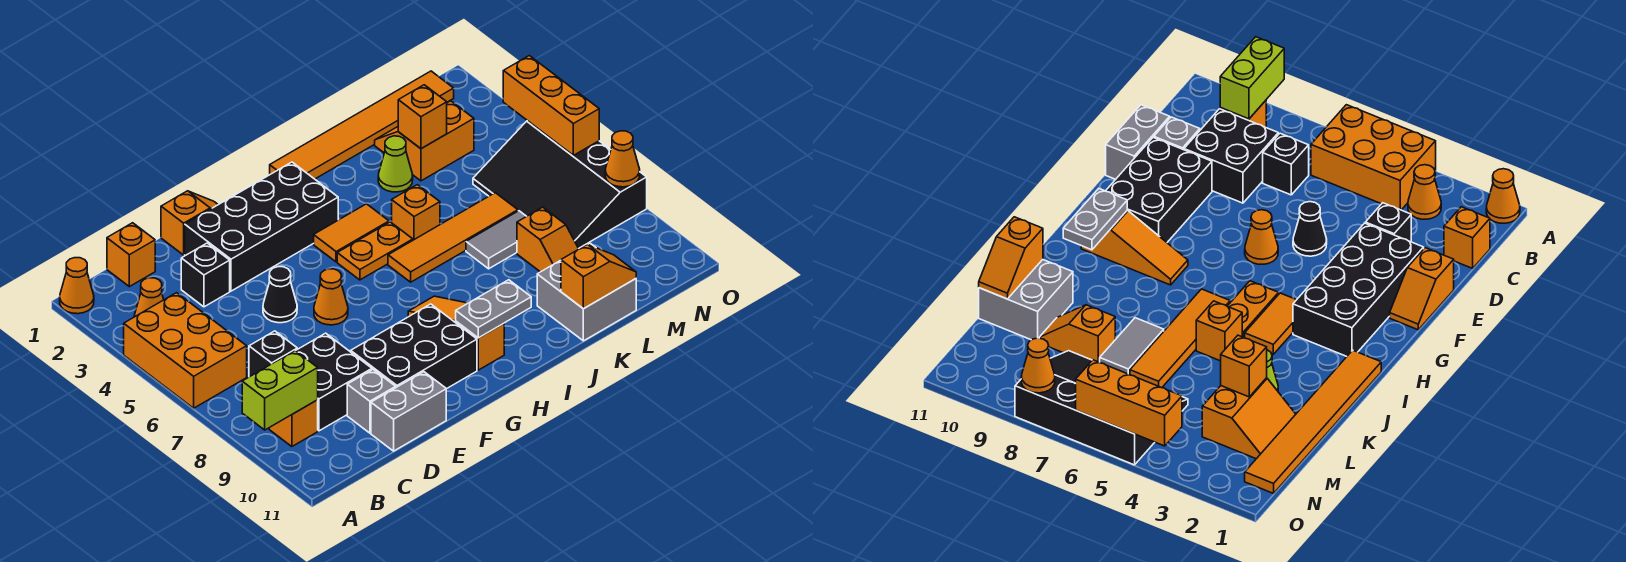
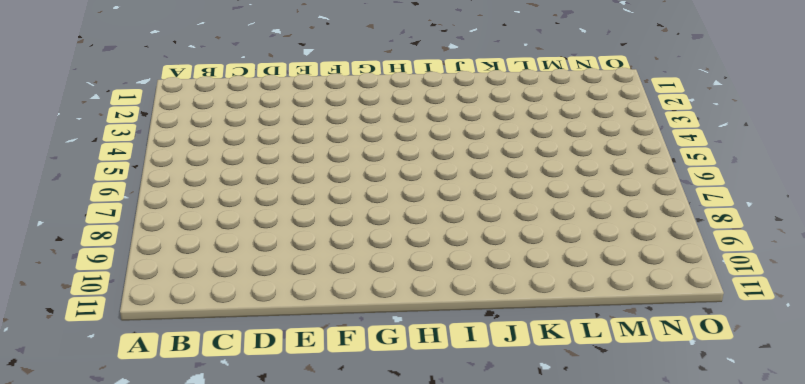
none -> orange 1x1 cone [60,258,94,314]
none -> orange 2x3 brick [124,293,247,408]
none -> orange 1x1 cone [134,278,164,317]
none -> orange 1x1 brick [269,400,318,447]

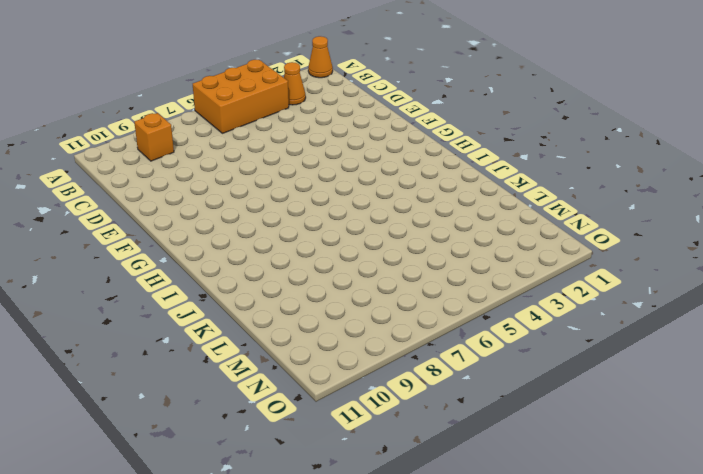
none -> orange 1x1 brick [107,223,155,287]
none -> black 1x1 brick [249,331,297,377]
none -> black 2x2 brick [296,333,372,431]
none -> black 1x1 brick [181,243,230,307]

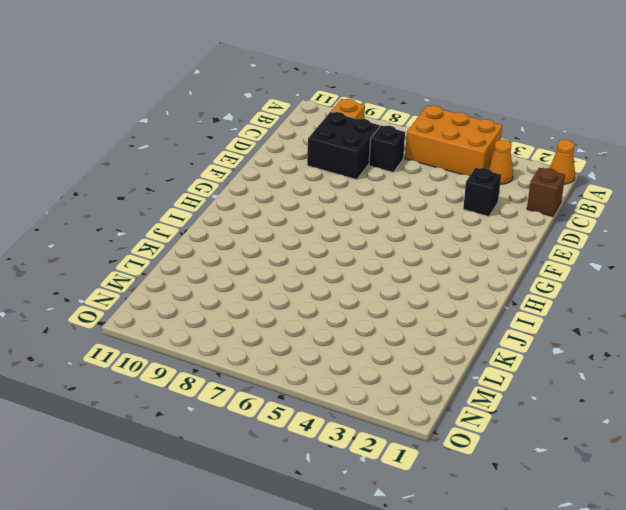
brown 1x1 brick [527,168,565,217] -> orange 1x1 brick [107,223,155,287]
none -> grey 1x1 brick [347,370,396,433]
none -> grey 1x2 brick [371,372,446,451]
none -> orange 1x2 slope [161,191,218,255]
none -> black 2x4 brick [185,162,338,291]

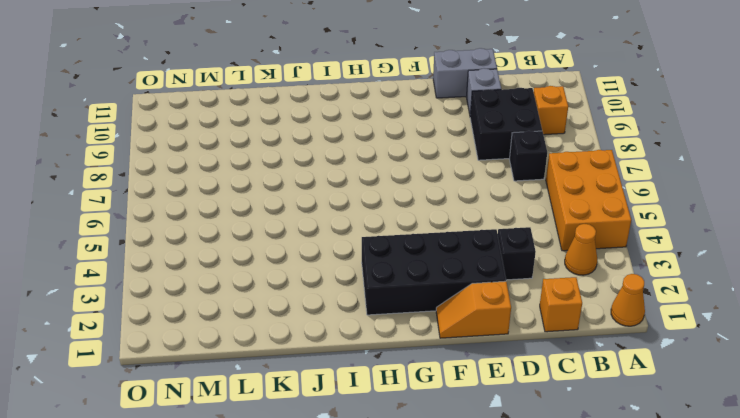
none -> black 1x1 cone [263,267,297,323]
none -> black 2x3 brick [351,304,477,389]
none -> orange 1x1 cone [314,269,348,325]
none -> orange 1x2 tile [314,204,389,262]

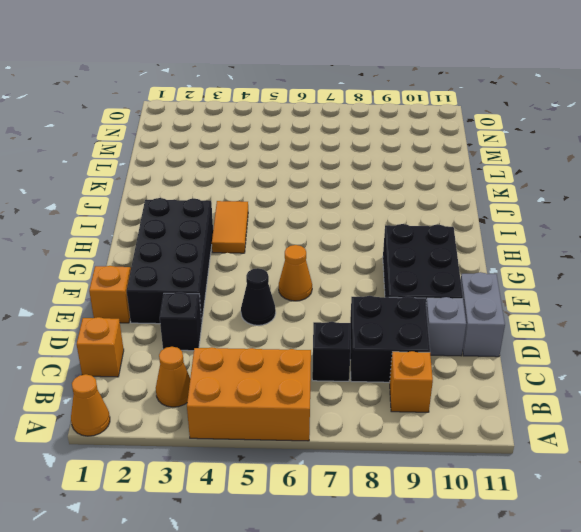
none -> orange 1x2 plate [337,222,413,280]
none -> orange 1x3 slope [408,296,504,370]
none -> orange 1x6 tile [270,71,454,179]
none -> orange 1x4 tile [388,193,518,282]

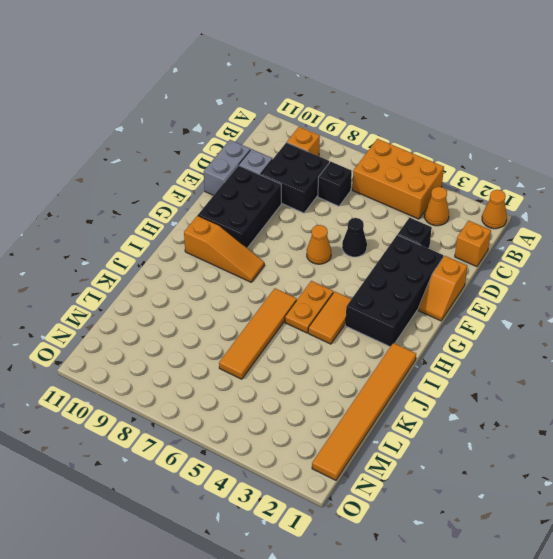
none -> orange 1x1 brick [392,185,440,240]
none -> lime 1x1 cone [378,136,413,192]
none -> grey 1x2 tile [466,211,526,269]
none -> grey 2x2 brick [537,243,636,341]

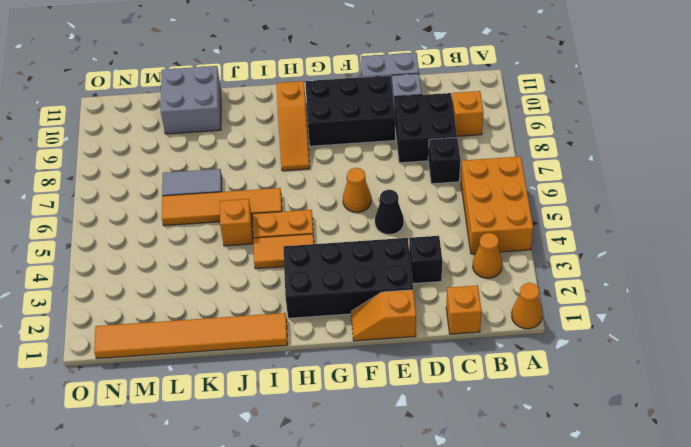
none -> lime 1x1 cone [378,136,413,192]
none -> orange 2x2 slope [375,101,474,181]
none -> orange 1x2 slope [517,207,579,272]
none -> black 3x4 slope [473,121,647,248]

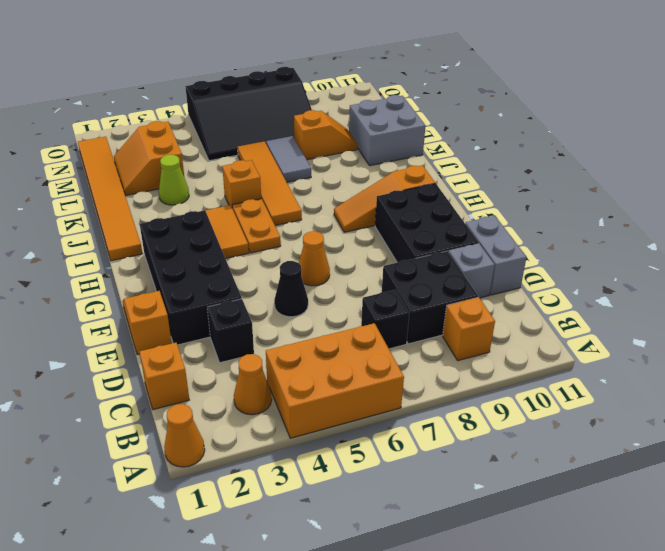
none -> lime 1x2 brick [242,351,318,430]
none -> grey 1x2 plate [456,280,531,338]
none -> orange 1x2 slope [561,244,636,309]
none -> orange 1x1 brick [398,85,447,149]

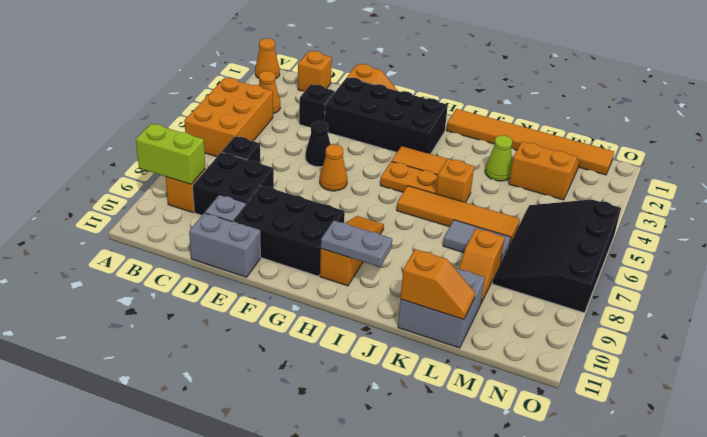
none -> orange 1x1 brick [398,85,447,149]
none -> orange 1x3 brick [503,56,599,155]
none -> orange 1x1 cone [605,131,640,187]

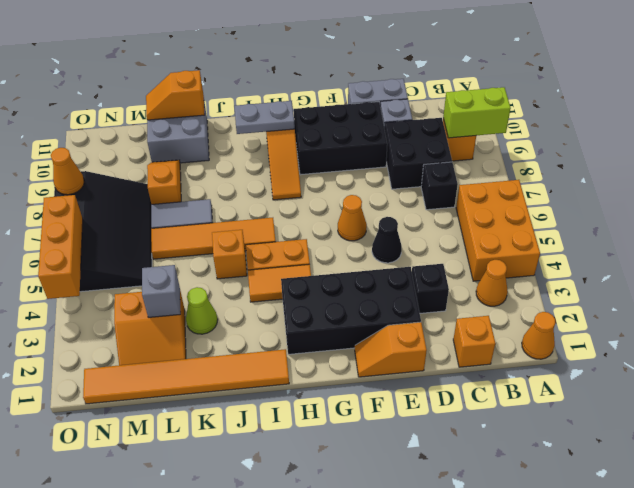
grey 1x1 brick [142,265,181,317] -> orange 1x1 brick [398,85,447,149]

